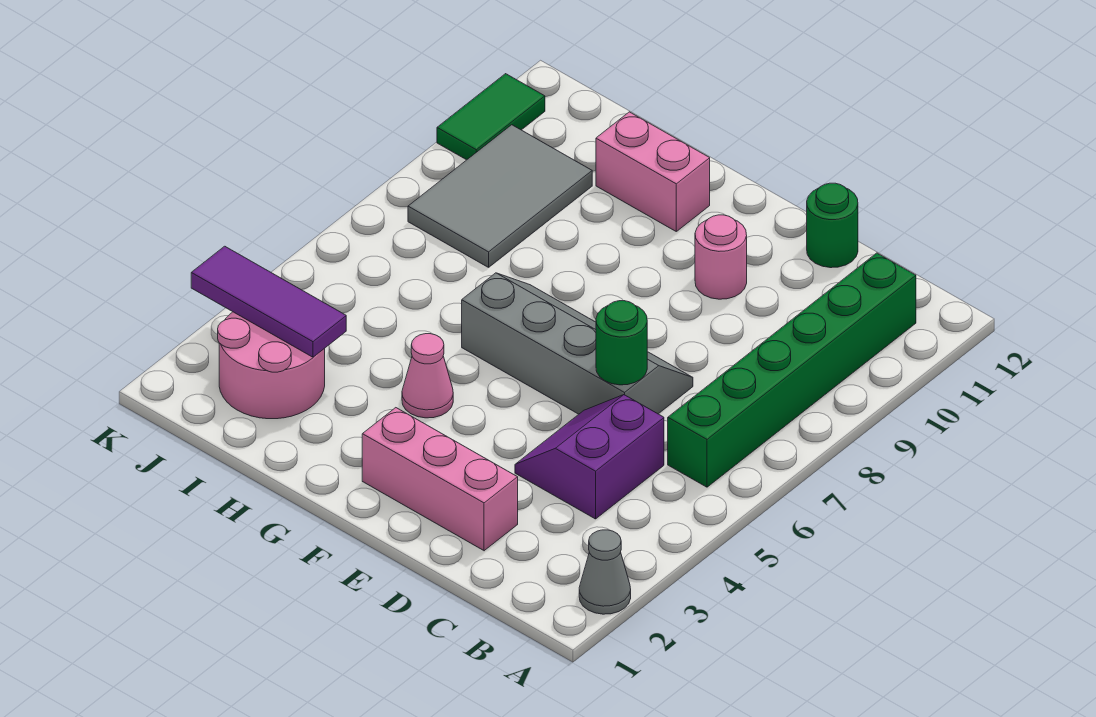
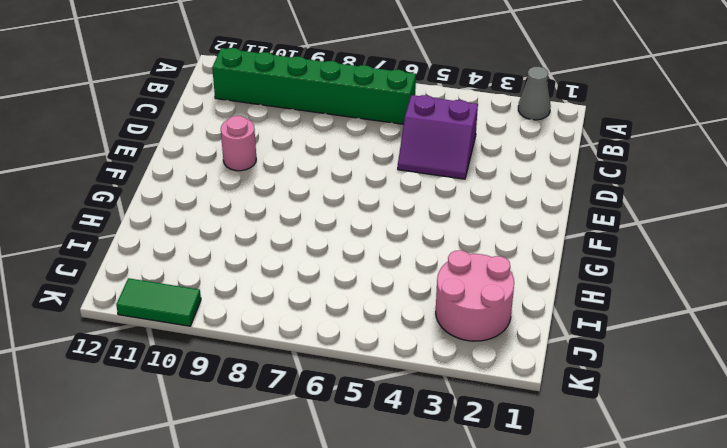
none -> pink 1x3 brick [362,408,518,551]
none -> grey 2x4 slope [462,273,693,414]
none -> green 1x1 round brick [807,183,858,268]

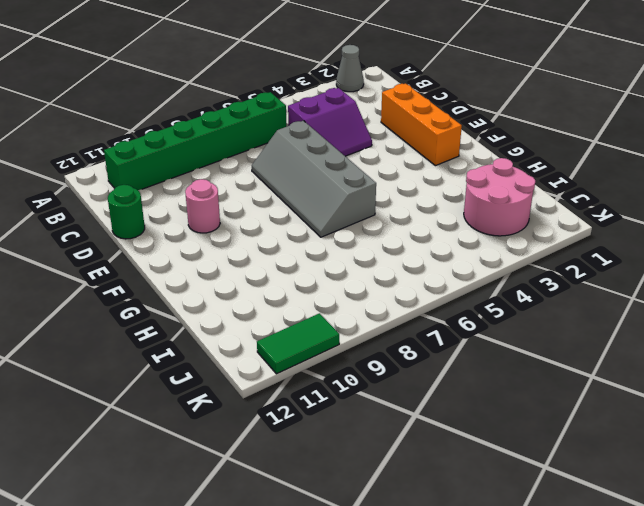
orange 1x3 brick [381,84,462,166] -> pink 1x3 brick [362,408,518,551]
none -> pink 1x1 cone [402,334,453,418]
none -> pink 1x2 brick [596,112,710,231]
none -> grey 2x3 tile [408,125,592,267]

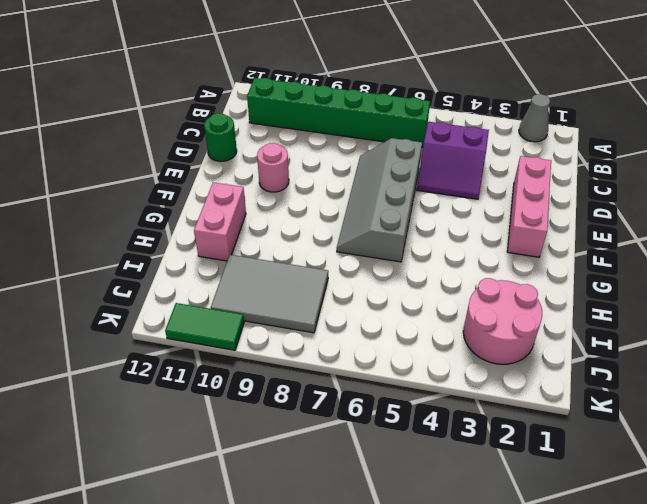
none -> pink 1x1 cone [402,334,453,418]
none -> green 1x1 round brick [596,301,647,385]
none -> purple 1x3 tile [191,246,346,357]

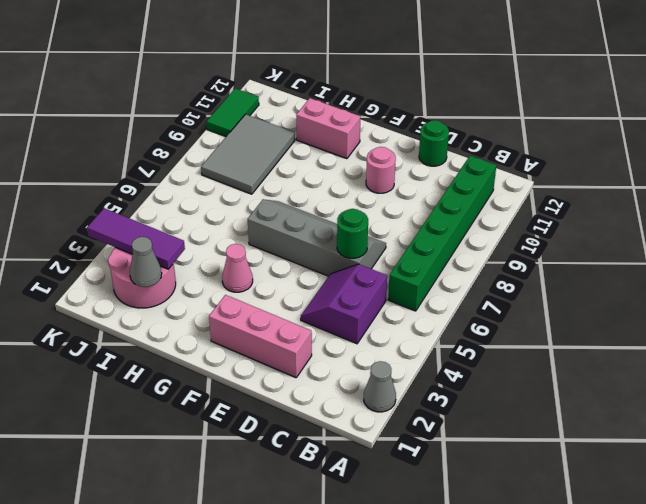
grey 1x1 cone [130,237,162,287] -> none

